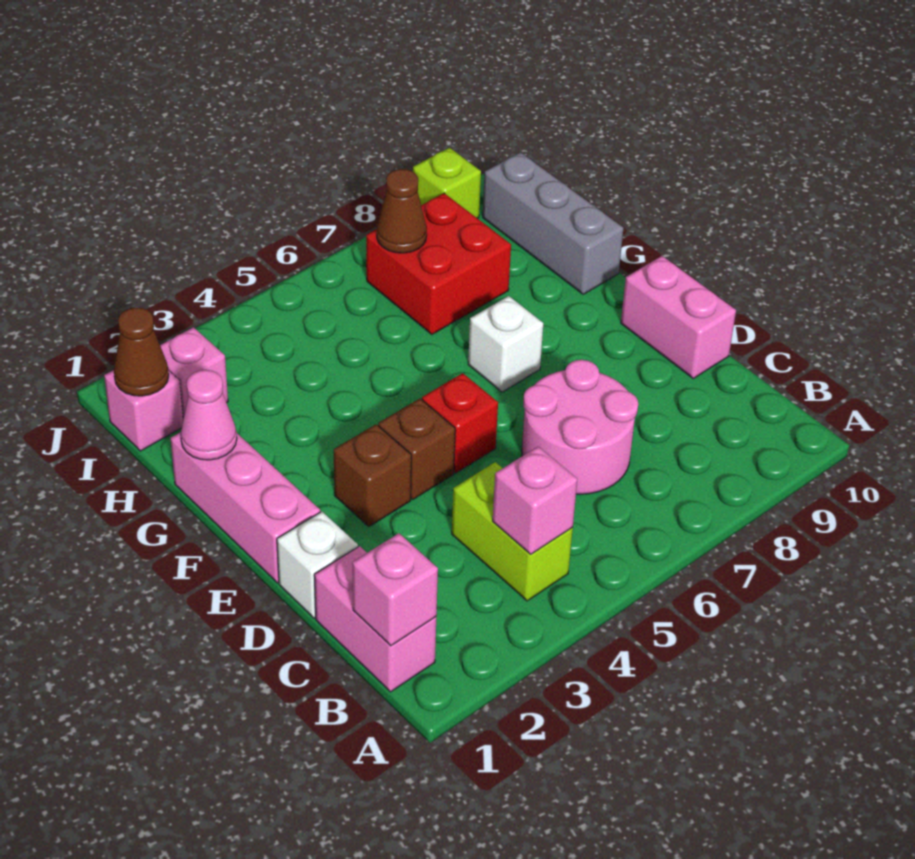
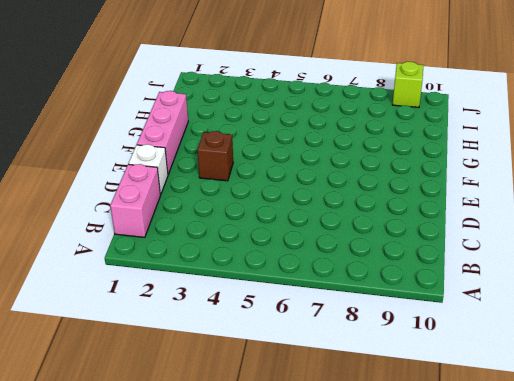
none -> lime 1x2 brick [452,462,573,601]
none -> pink 2x2 round brick [522,360,638,494]
none -> pink 1x2 brick [621,256,736,378]

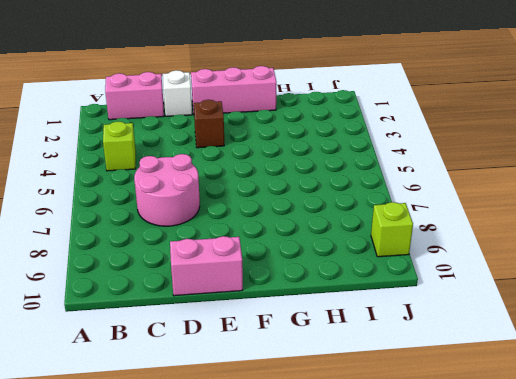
lime 1x1 brick [103,121,136,171] -> lime 1x2 brick [452,462,573,601]
none -> brown 1x1 brick [378,399,455,499]
none -> red 1x1 brick [422,373,498,473]
none -> white 1x1 brick [468,296,543,392]

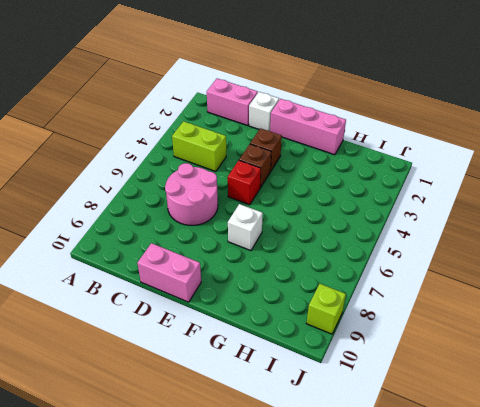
none -> grey 1x3 brick [482,152,623,294]
none -> red 2x2 brick [366,193,511,334]
none -> pink 1x1 brick [104,370,183,451]

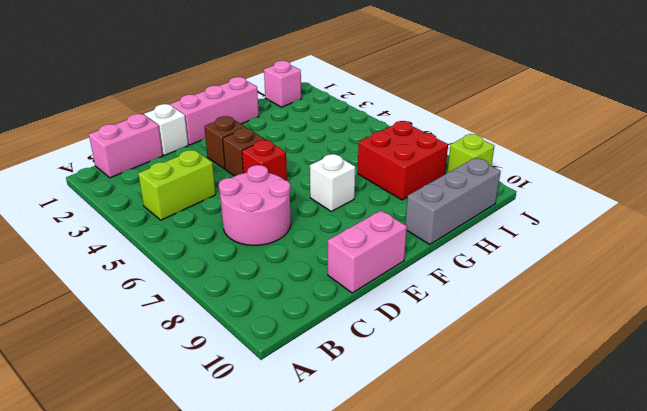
none -> pink 1x1 brick [160,327,228,419]
none -> pink 1x1 brick [352,533,438,646]
none -> pink 1x1 brick [493,446,577,554]

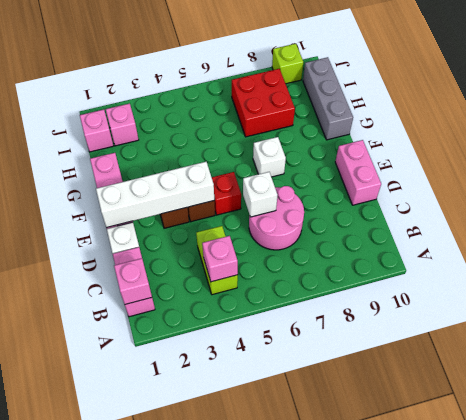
white 1x1 brick [243,172,277,217] -> none
white 1x4 brick [96,162,214,228] -> none
none -> pink 1x1 cone [181,370,237,460]
none -> brown 1x1 cone [114,308,169,396]
none -> brown 1x1 cone [377,169,427,253]

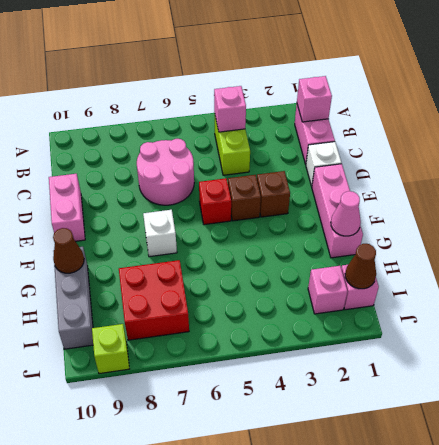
brown 1x1 cone [53,228,84,273] -> brown 1x1 cone moved to [377,169,427,253]

